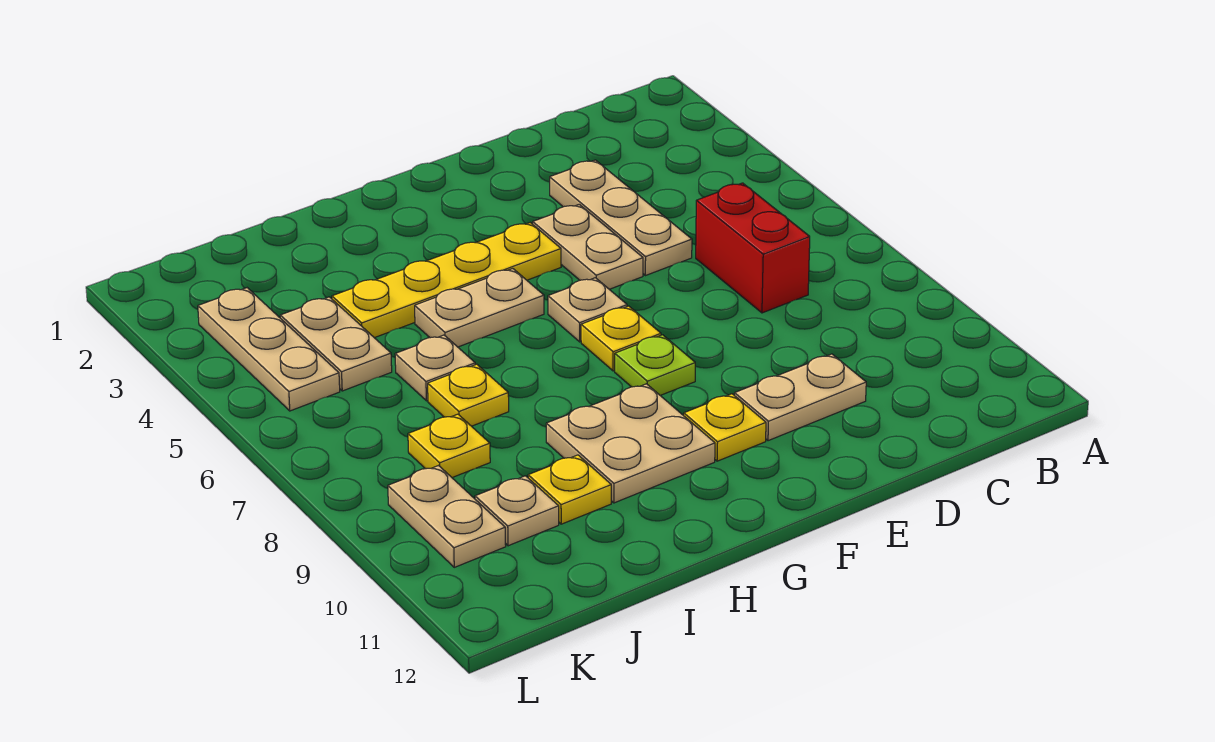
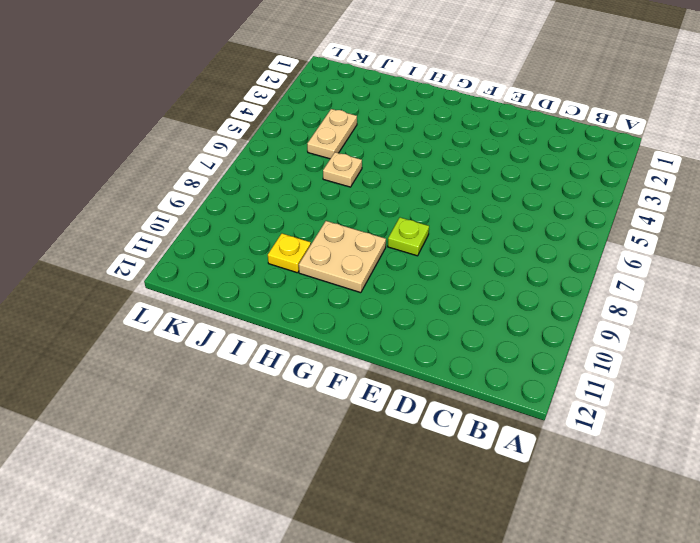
none -> red 1x2 brick [696,183,810,313]
none -> tan 1x3 plate [550,160,692,276]
none -> tan 1x2 plate [735,354,866,441]

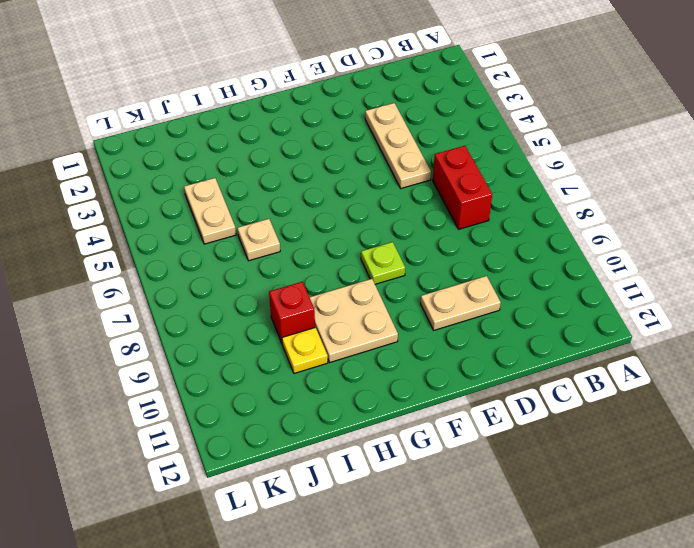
red 1x1 brick [269,282,315,343] -> none
none -> tan 1x2 plate [533,205,643,289]
none -> yellow 1x4 plate [332,223,561,338]
none -> tan 1x1 plate [548,278,627,342]

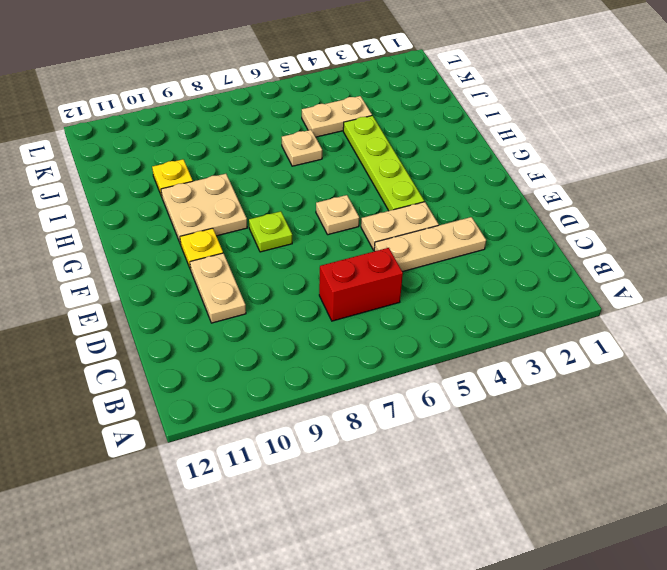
lime 1x4 plate [343,116,424,211] -> yellow 1x4 plate [332,223,561,338]
none -> yellow 1x1 plate [581,306,661,371]
none -> tan 1x2 plate [415,269,544,347]
none -> yellow 1x1 plate [428,364,509,426]

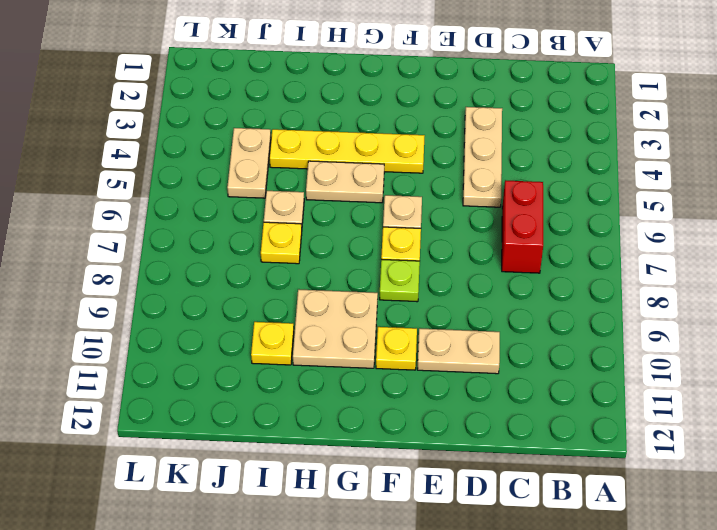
none -> tan 1x2 plate [533,205,643,289]
none -> yellow 1x1 plate [408,414,490,478]
none -> tan 1x1 plate [475,476,559,546]

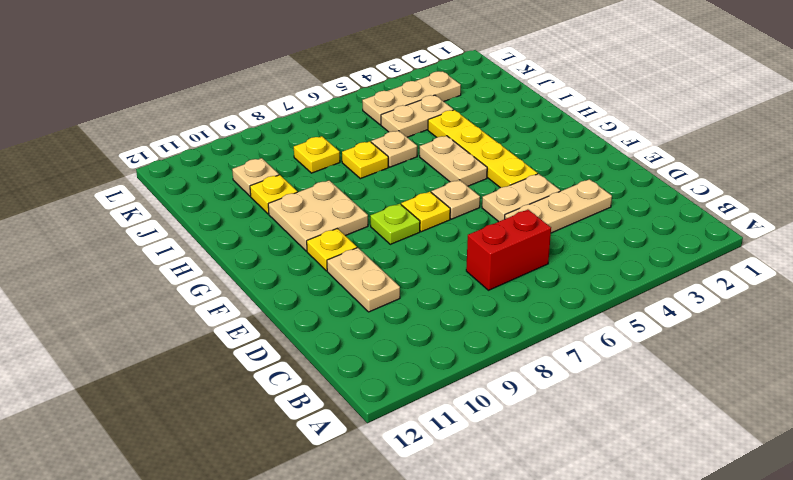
none -> tan 1x2 plate [388,466,506,567]

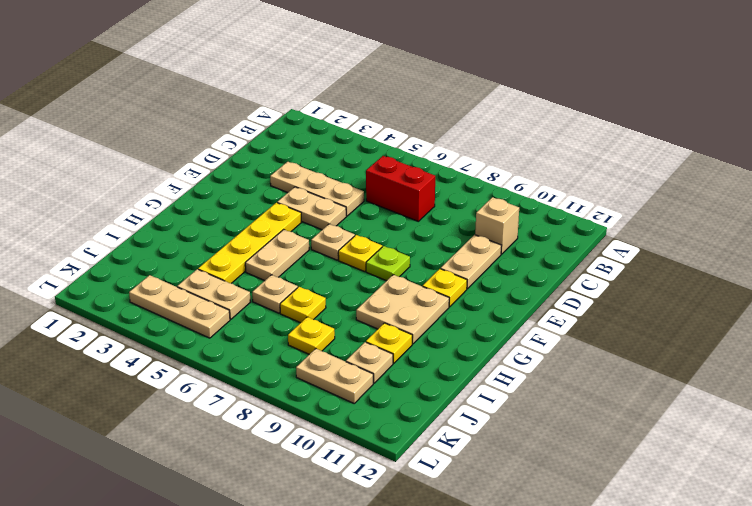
tan 1x1 brick [475,197,519,254] -> none

